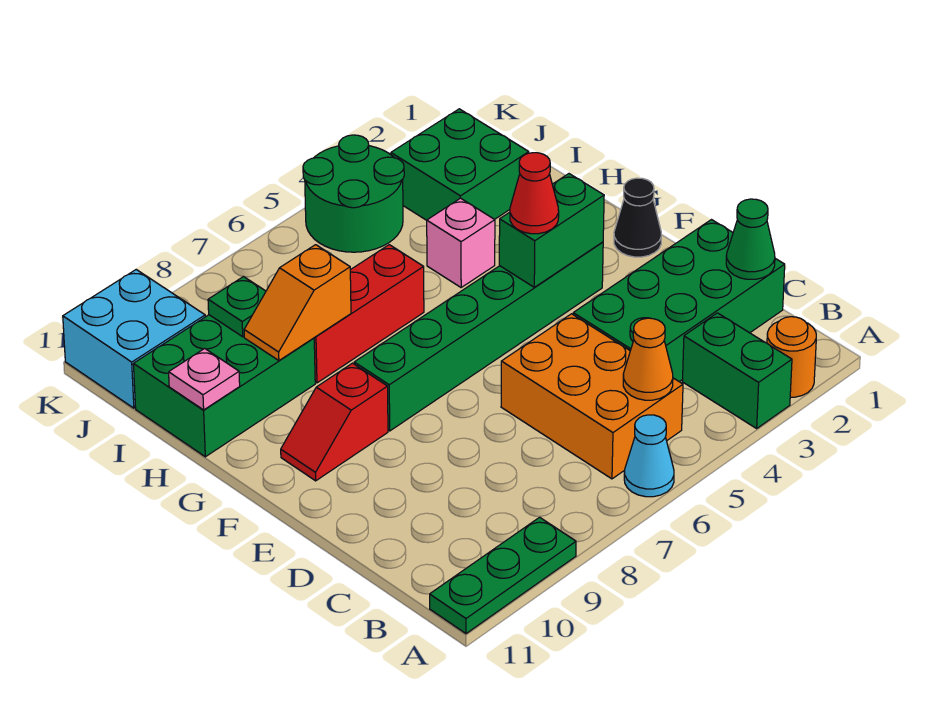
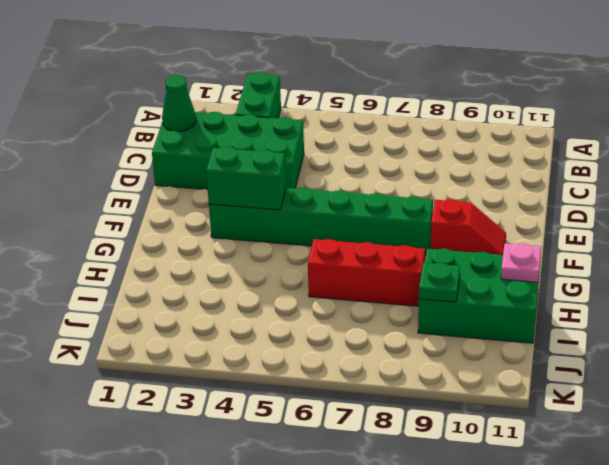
none -> orange 1x1 round brick [767,317,816,397]
none -> cyan 1x1 cone [624,415,674,497]
none -> green 1x3 plate [430,517,576,634]

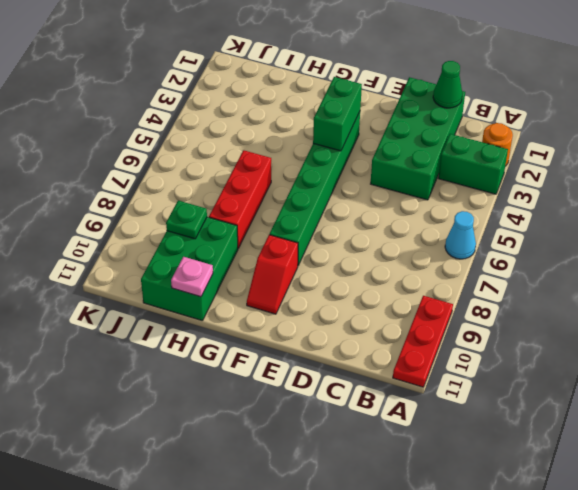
red 1x3 plate [393,296,453,387] -> green 1x3 plate [430,517,576,634]
none -> orange 2x3 brick [501,314,683,479]
none -> black 1x1 cone [614,178,661,257]
none -> pink 1x1 brick [427,198,495,287]

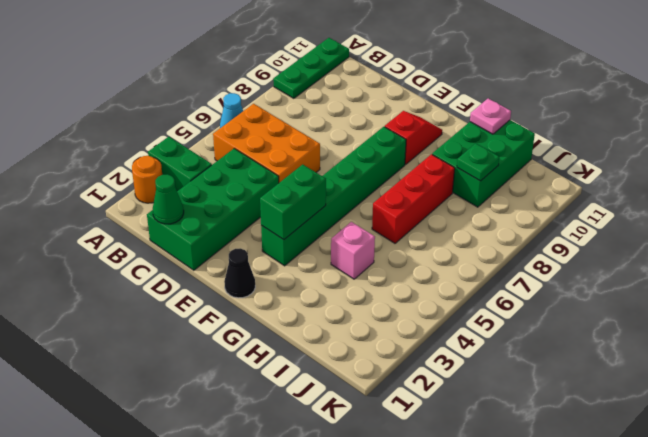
none -> green 2x2 brick [391,109,529,220]
none -> green 2x2 round brick [303,135,404,252]
none -> cyan 2x2 brick [63,270,205,408]

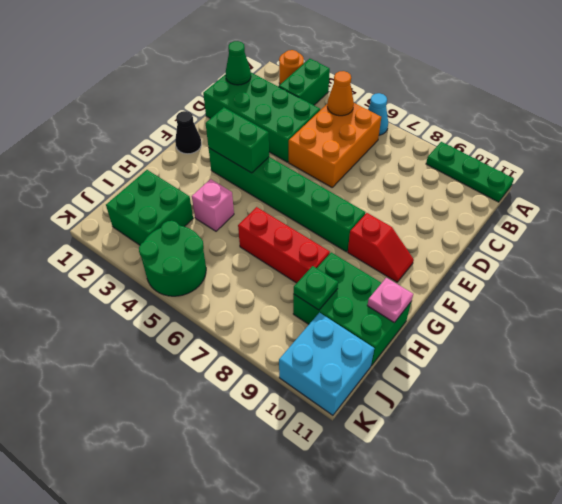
none -> orange 1x2 slope [244,245,351,361]
none -> red 1x1 cone [510,153,559,234]

